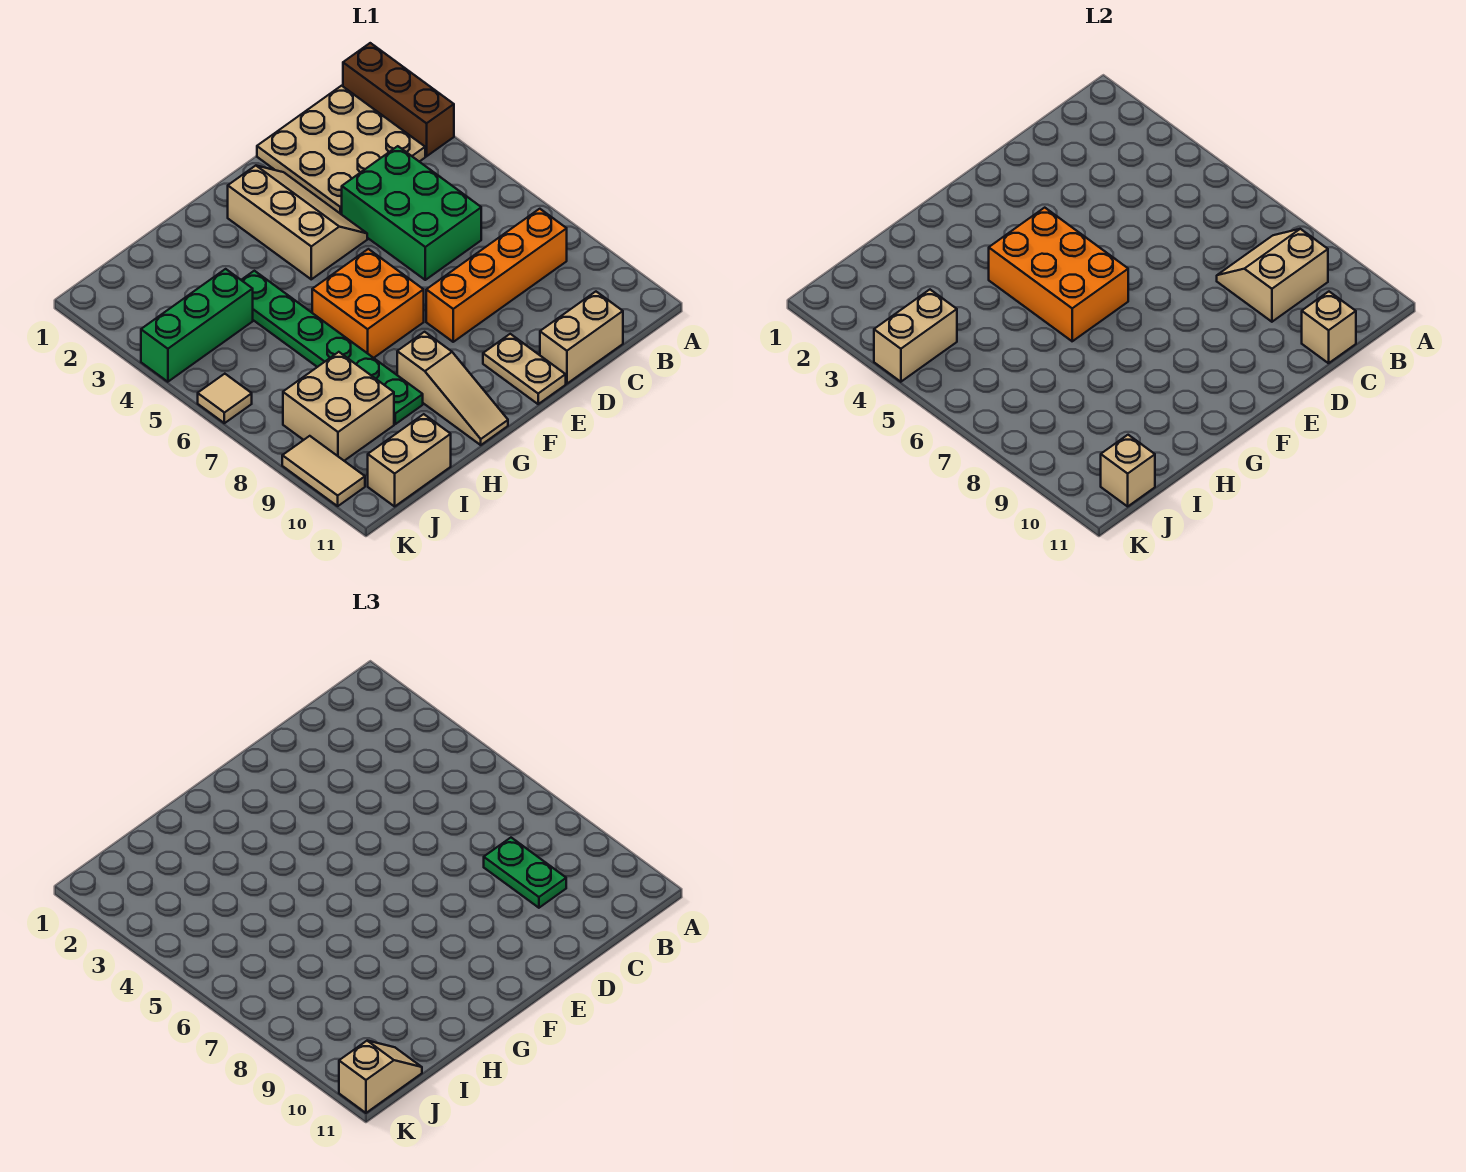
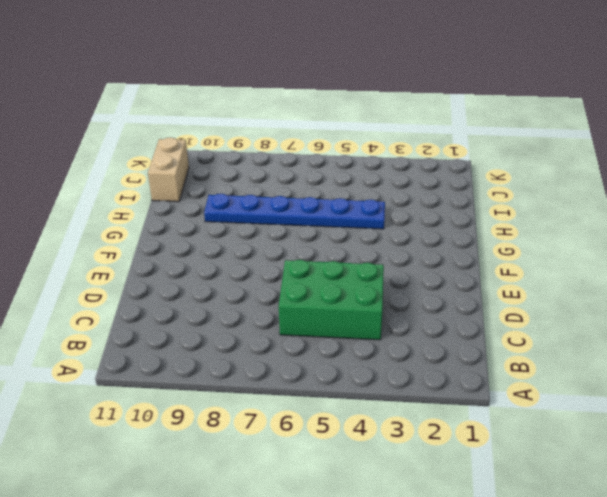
blue 1x6 plate [204,194,385,229] -> green 1x6 plate [242,271,423,424]
none -> brown 1x3 brick [343,43,454,156]
none -> tan 3x3 plate [257,86,425,215]
none -> orange 1x4 brick [426,209,567,342]

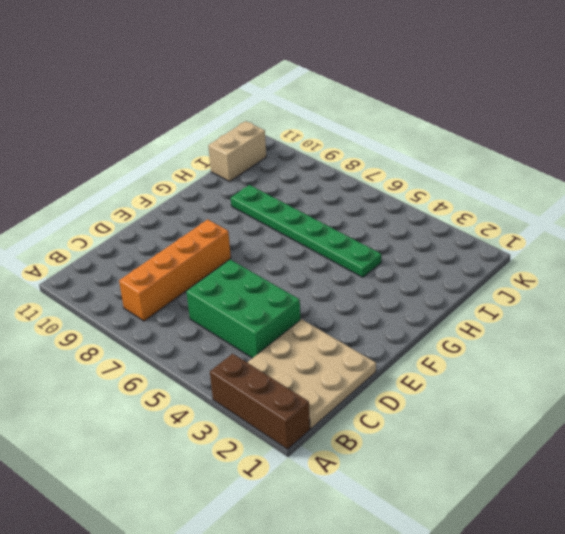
none -> tan 1x2 brick [540,292,623,384]
none -> tan 2x3 slope [228,166,367,279]
none -> tan 1x2 plate [483,334,566,404]

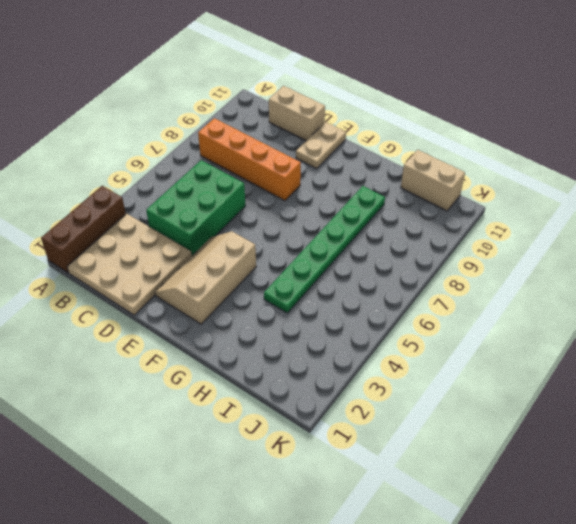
none -> orange 2x2 brick [312,249,424,358]
none -> tan 1x3 slope [397,332,508,445]
none -> green 1x3 brick [141,269,253,382]

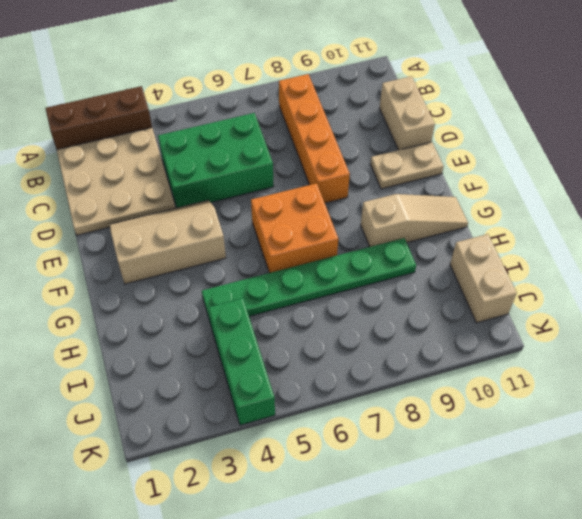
none -> tan 2x2 brick [283,352,394,461]
none -> tan 1x1 tile [198,374,252,423]
none -> tan 1x2 tile [282,436,365,506]

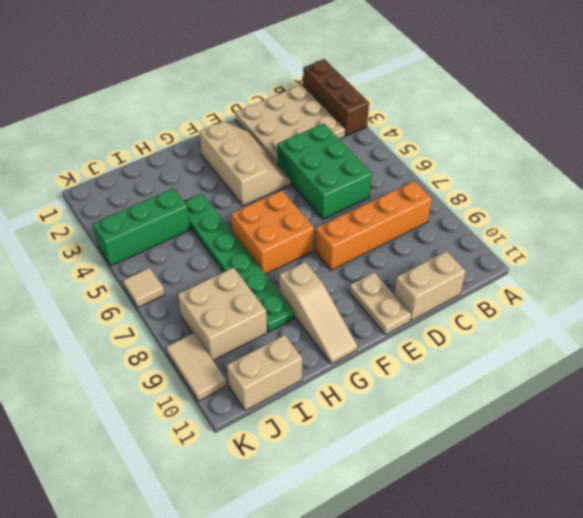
none -> tan 2x2 slope [1217,229,1328,322]
none -> tan 1x1 brick [1302,292,1356,363]
none -> orange 2x3 brick [989,208,1128,341]

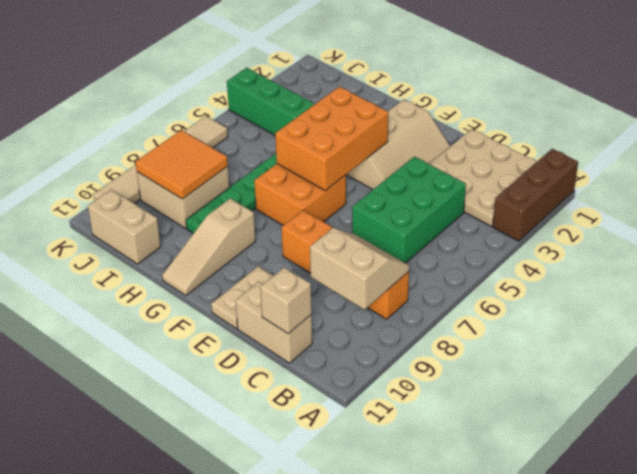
orange 2x2 tile [135,130,228,199] -> none
none -> tan 1x2 brick [874,290,957,382]
none -> tan 1x1 brick [1101,435,1155,506]
none -> green 1x2 plate [484,838,566,908]

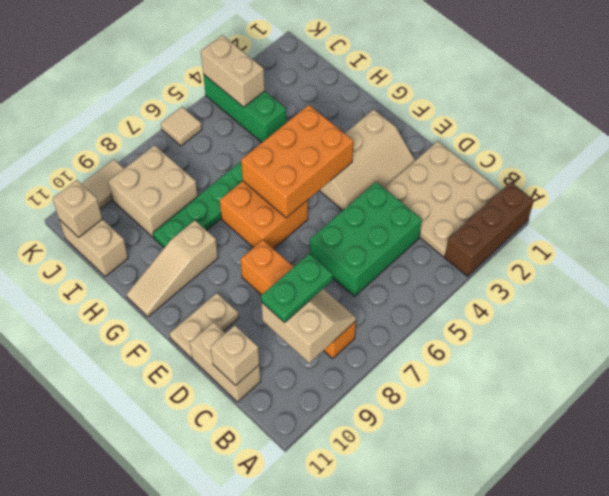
none -> tan 1x2 slope [339,1041,422,1113]

